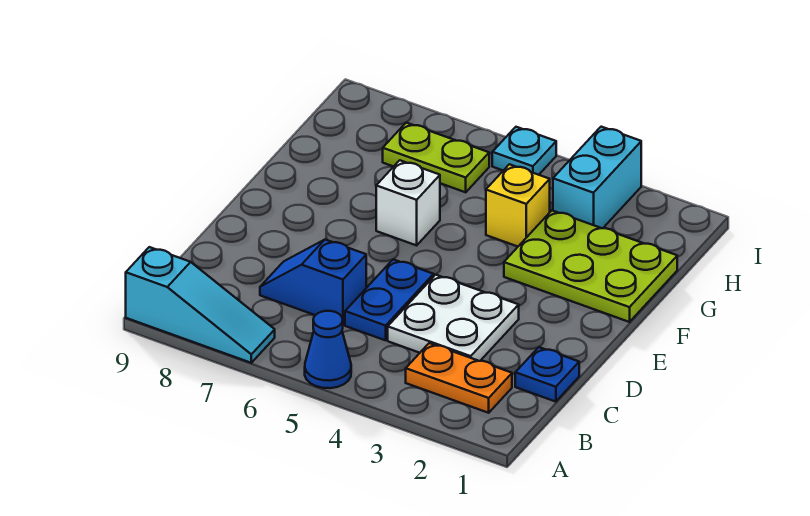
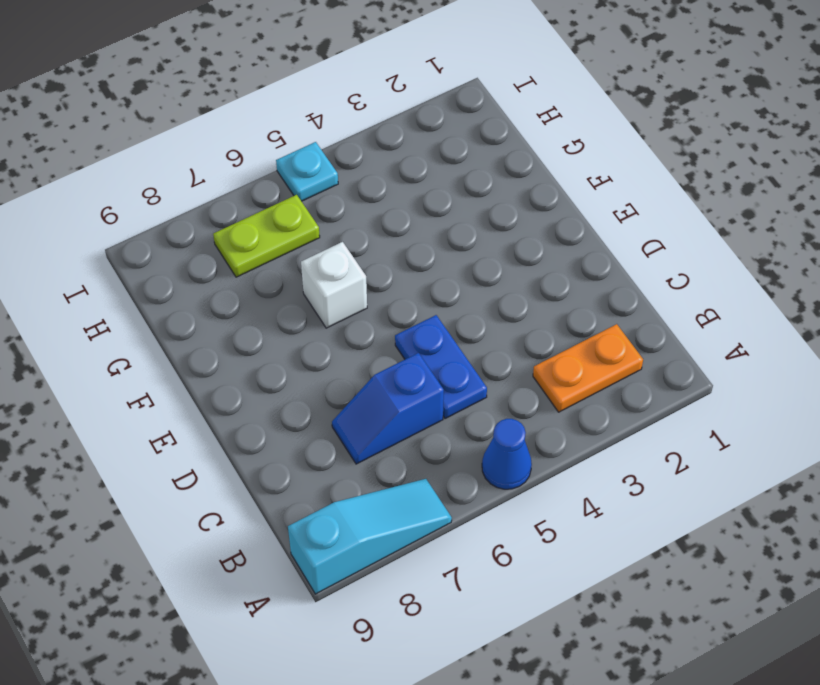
none -> blue 1x1 plate [515,347,579,402]
none -> white 2x2 plate [388,275,519,361]
none -> lime 2x3 plate [504,211,677,322]

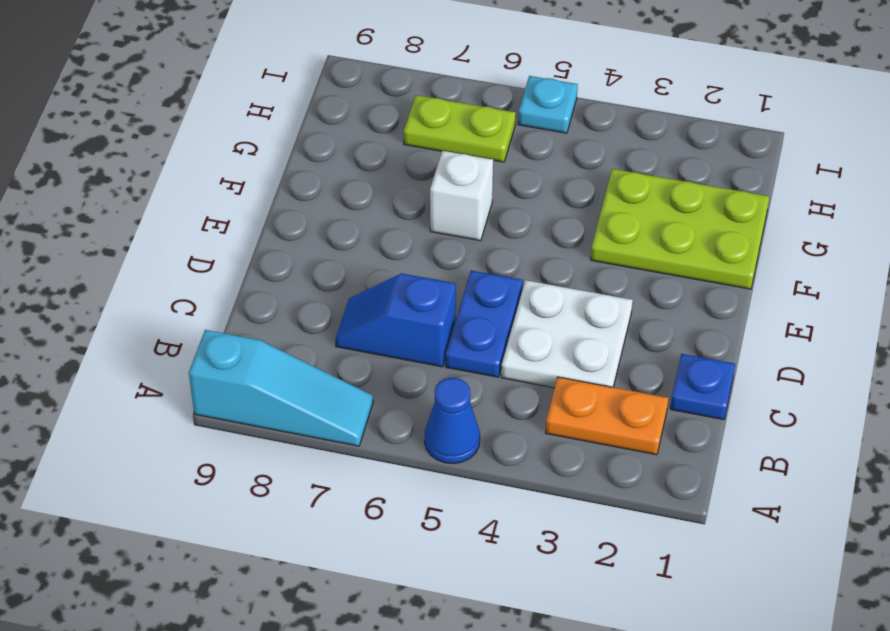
none -> yellow 1x1 brick [486,164,550,246]
none -> cyan 1x2 brick [553,127,641,228]

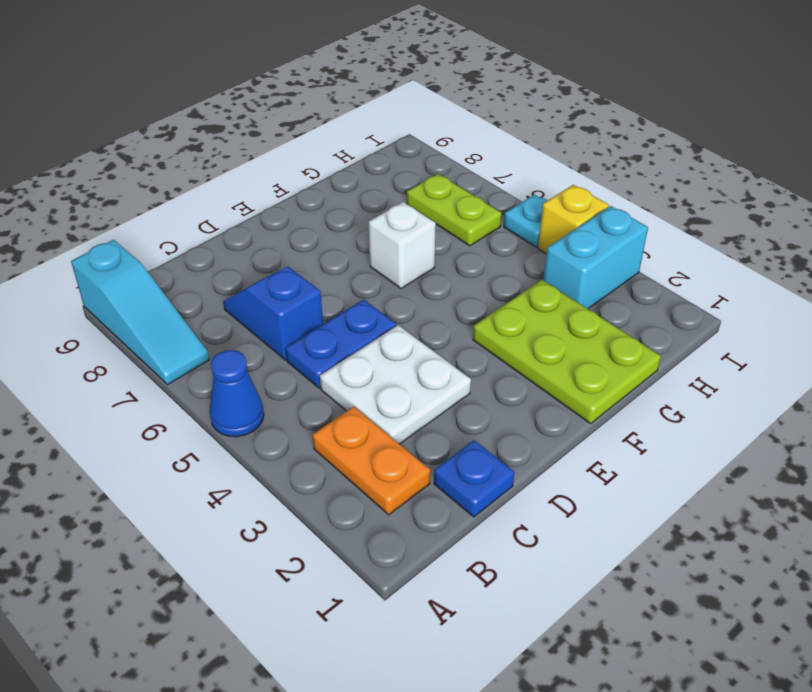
yellow 1x1 brick [538,185,609,254] -> yellow 1x1 brick moved to [486,164,550,246]

